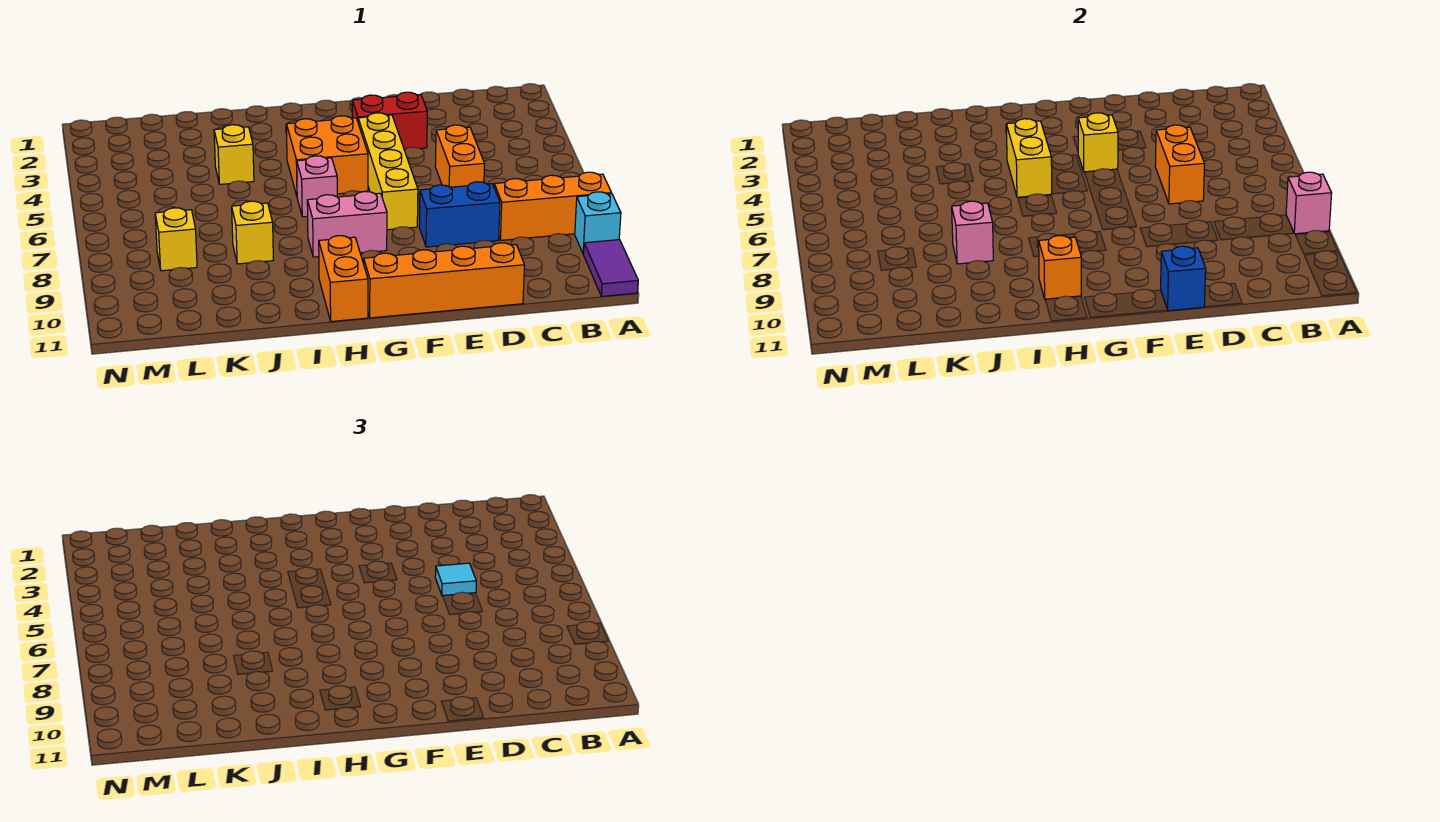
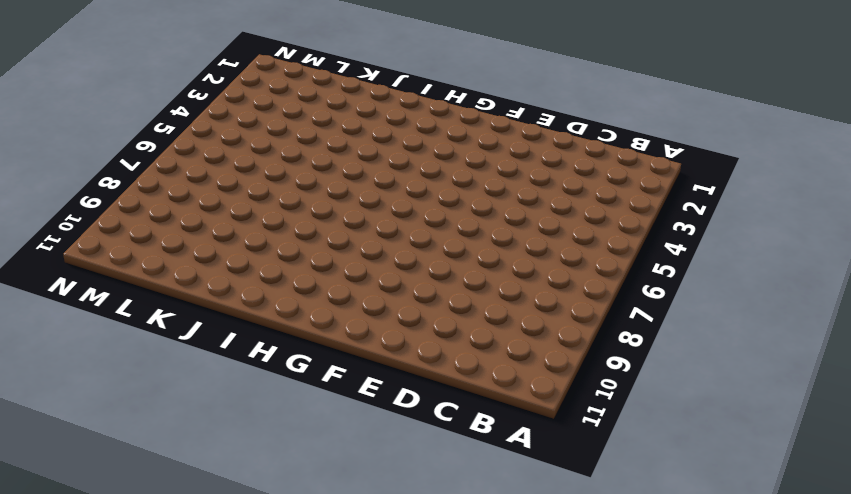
none -> orange 1x3 brick [494,172,612,240]
none -> cyan 1x1 brick [575,192,621,254]
none -> purple 1x2 tile [584,240,638,296]

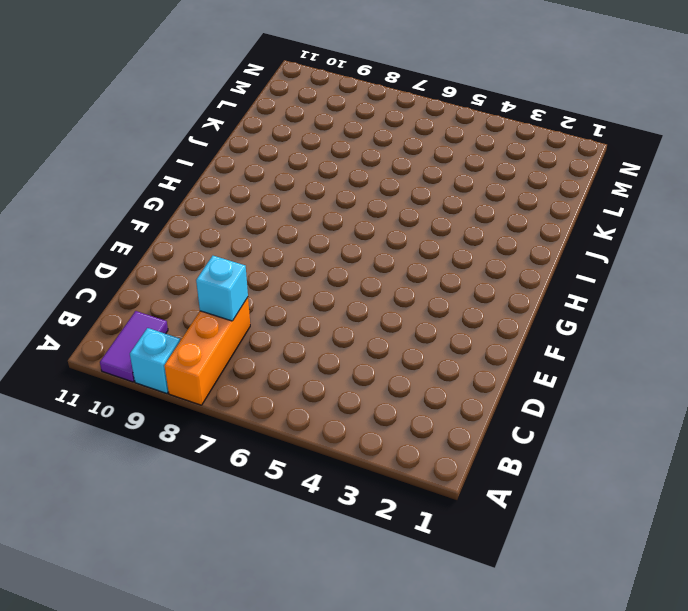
purple 1x2 tile [100,311,168,382] -> purple 1x2 tile turned to [584,240,638,296]
cyan 1x1 brick [196,256,248,321] -> none
none -> orange 1x2 brick [435,125,485,187]
none -> blue 1x2 brick [419,182,500,247]
none -> orange 1x4 brick [364,243,525,318]

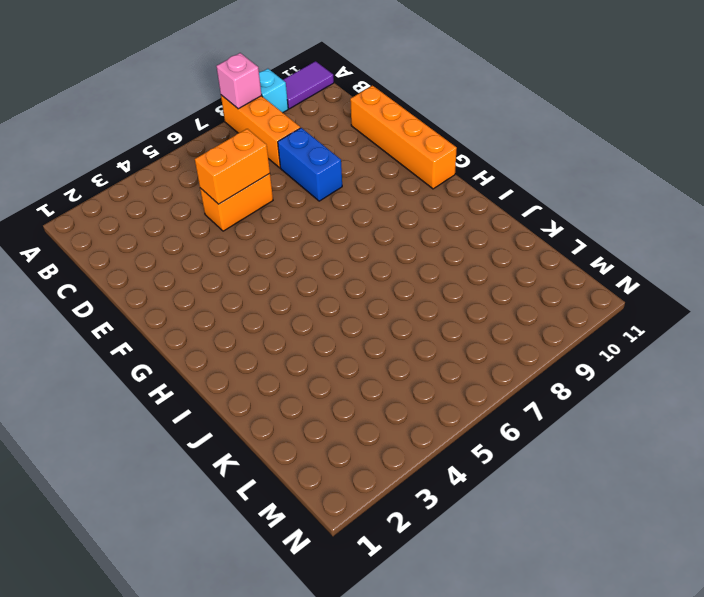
none -> red 1x2 brick [352,92,427,150]
none -> yellow 1x4 brick [358,113,418,230]
none -> orange 2x2 brick [286,116,368,195]

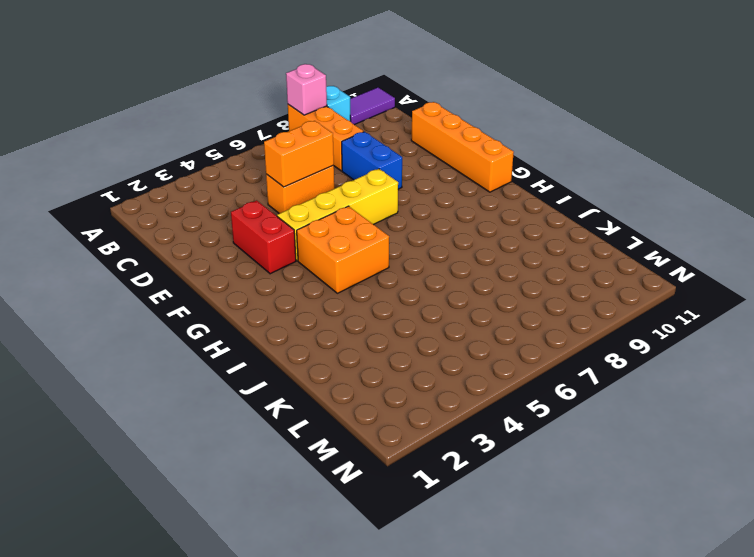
none -> pink 1x2 brick [307,191,387,257]
none -> pink 1x1 brick [297,156,337,217]
none -> orange 1x2 brick [319,236,368,322]

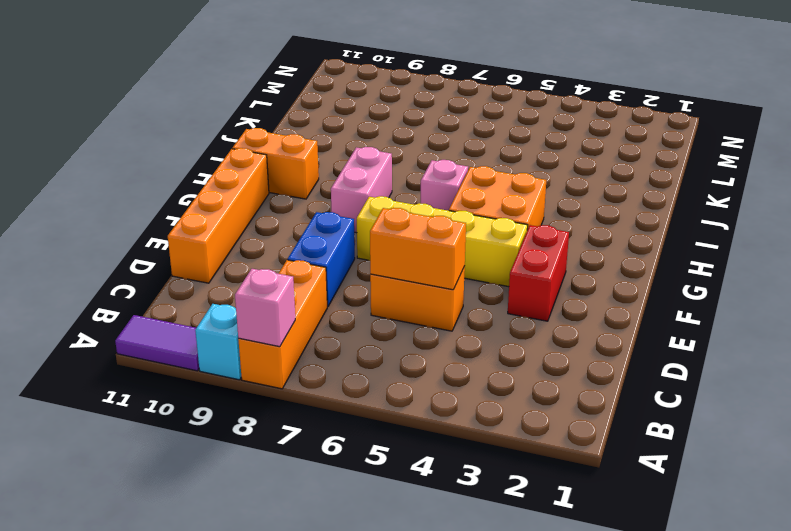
none -> yellow 1x1 brick [214,125,254,184]
none -> yellow 1x1 brick [232,201,273,264]
none -> yellow 1x1 brick [155,208,197,271]

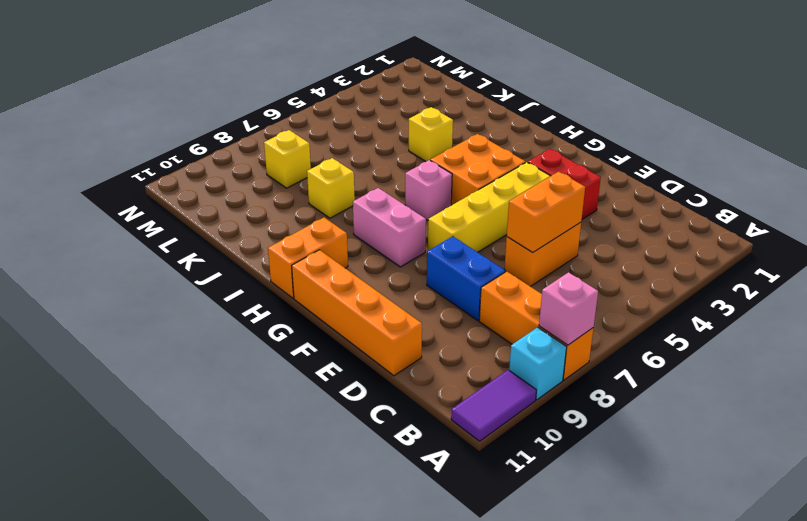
none -> blue 1x1 brick [1161,246,1206,311]
none -> yellow 1x1 brick [1078,113,1118,172]
none -> yellow 1x2 brick [1006,119,1052,197]

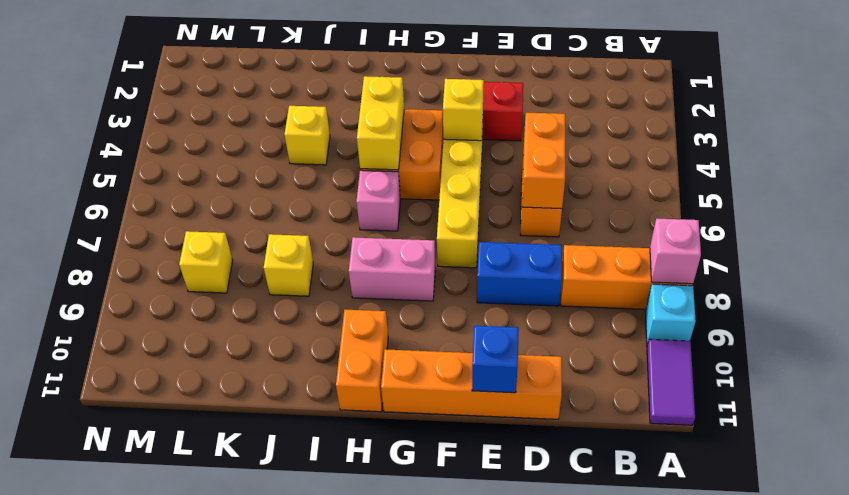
none -> orange 1x1 brick [1039,236,1081,299]
none -> pink 1x1 brick [952,201,993,264]
none -> cyan 1x1 tile [435,563,476,596]

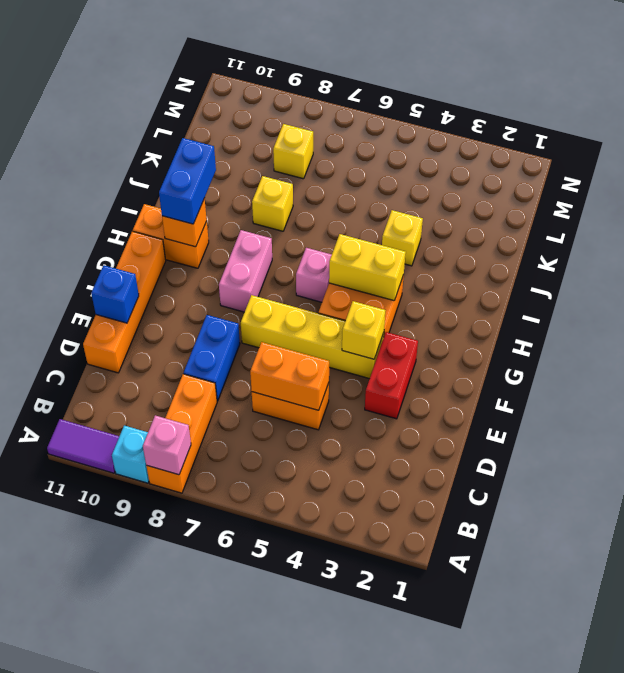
blue 1x2 brick [159,138,216,224] -> none
none -> pink 1x1 brick [952,201,993,264]
none -> cyan 1x1 tile [435,563,476,596]

